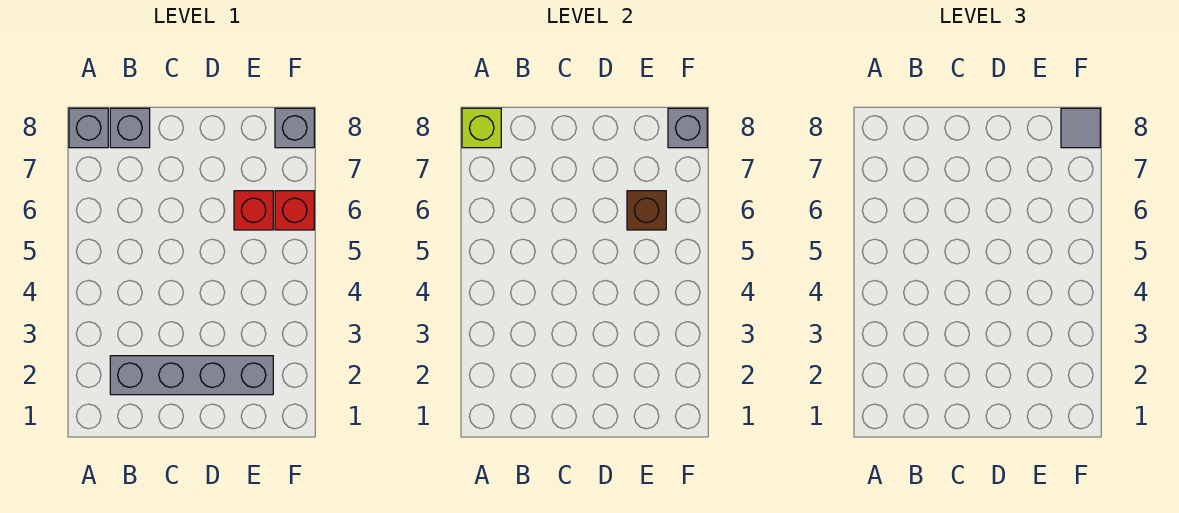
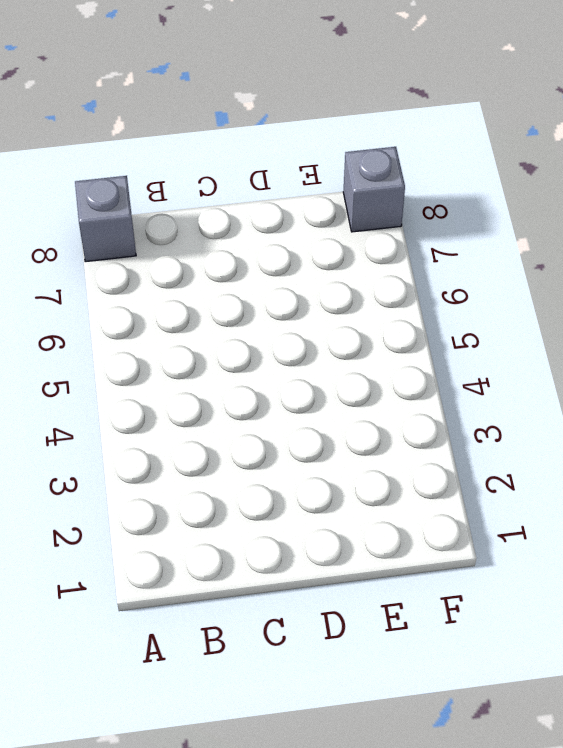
none -> grey 1x4 brick [110,356,273,395]
none -> grey 1x1 brick [110,108,150,148]

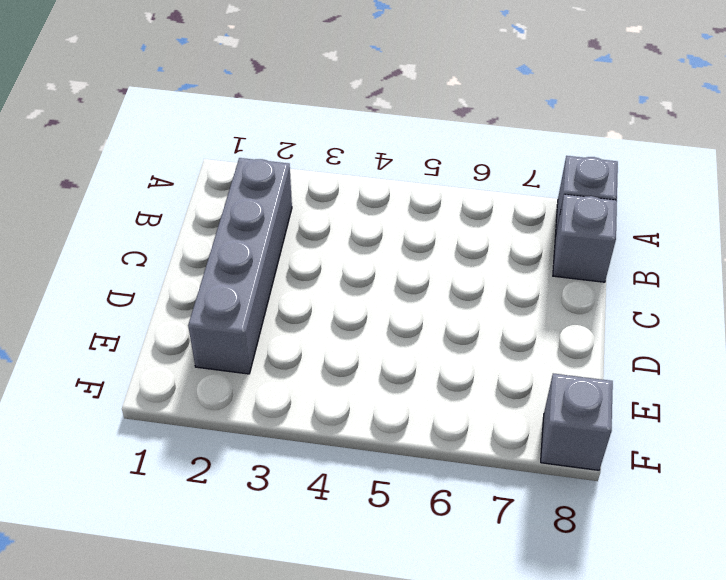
none -> red 1x1 brick [234,191,273,230]
none -> red 1x1 brick [275,191,314,230]

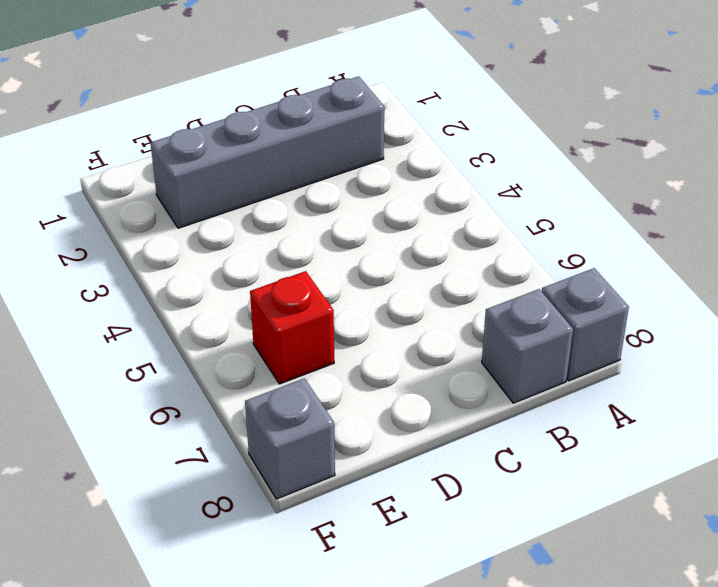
none -> red 1x1 brick [275,191,314,230]
none -> lime 1x1 brick [462,108,501,148]

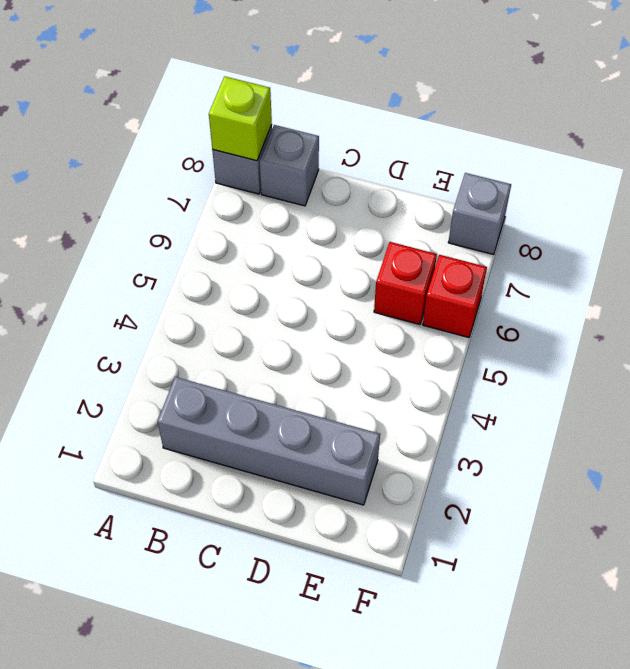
none -> brown 1x1 brick [627,191,666,230]
none -> grey 1x1 brick [668,108,707,148]

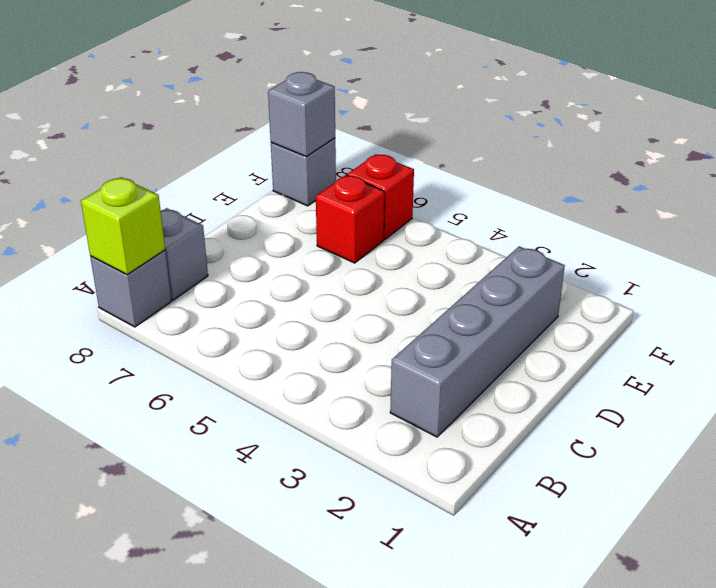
none -> brown 1x1 brick [627,191,666,230]
none -> grey 1x1 tile [1061,108,1100,148]

